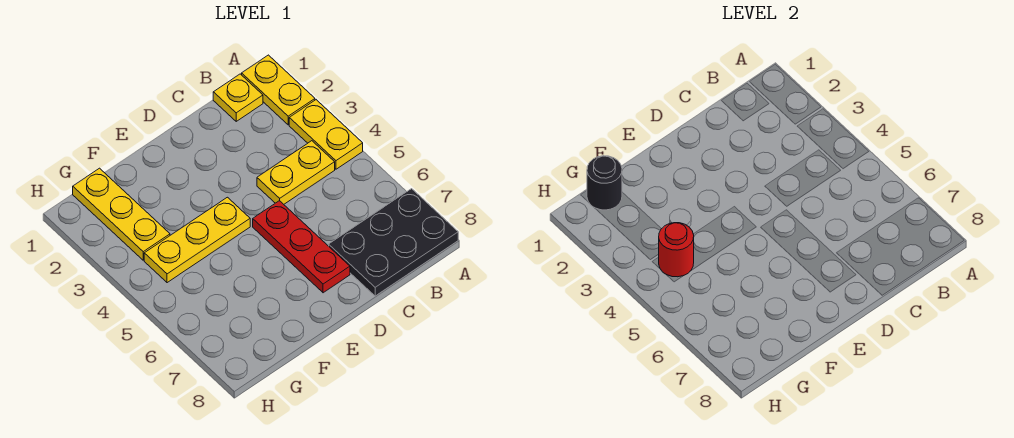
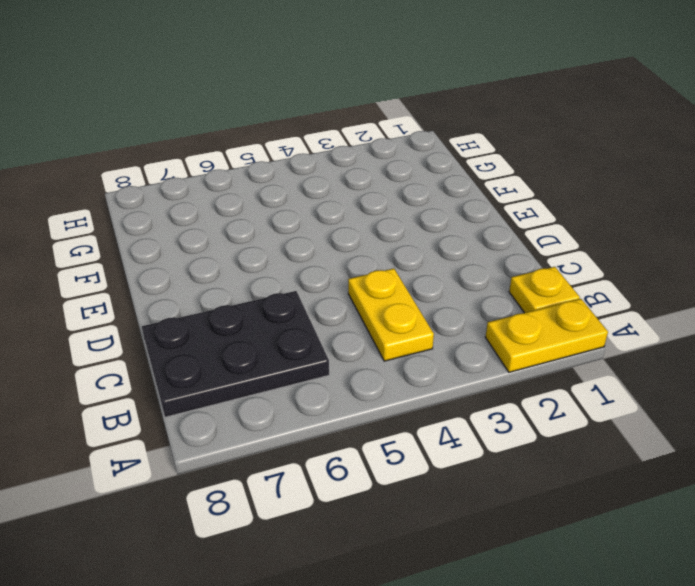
black 2x3 plate [142,291,329,417] -> black 2x3 plate turned to [329,189,458,296]
none -> yellow 1x2 plate [289,100,363,169]
none -> red 1x3 plate [253,201,350,293]

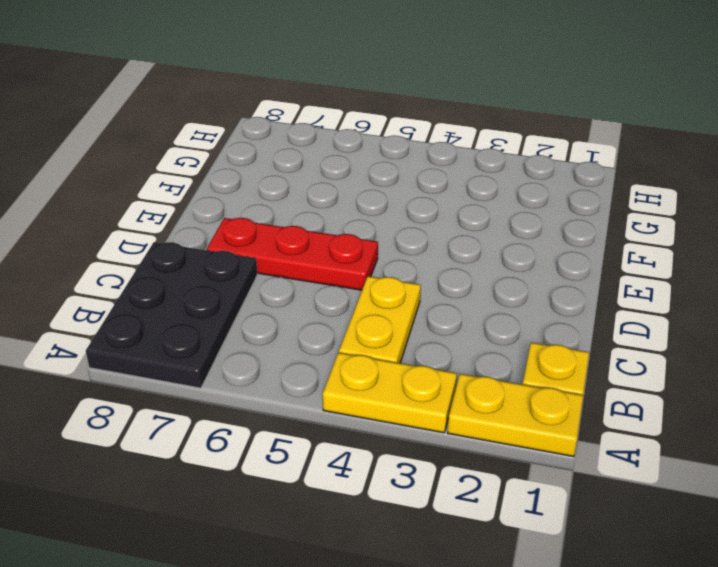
none -> yellow 1x3 plate [144,197,250,283]
none -> yellow 1x3 plate [73,168,170,260]

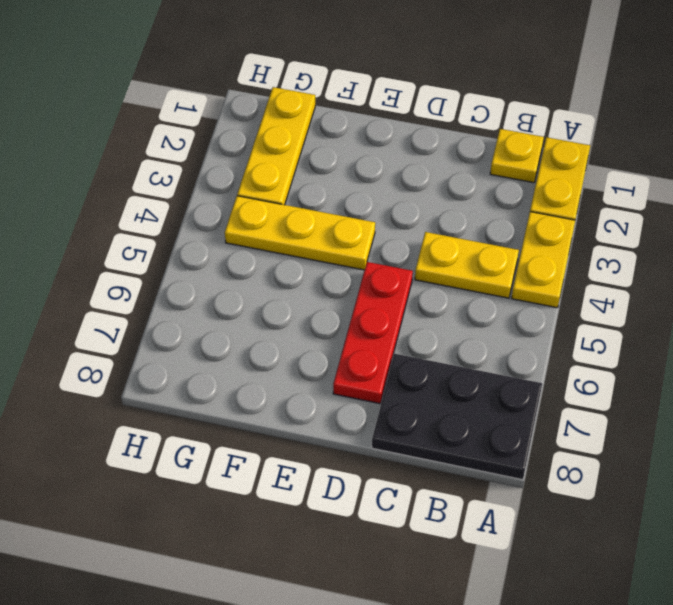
none -> black 1x1 round brick [587,156,622,210]
none -> red 1x1 round brick [659,223,694,277]

